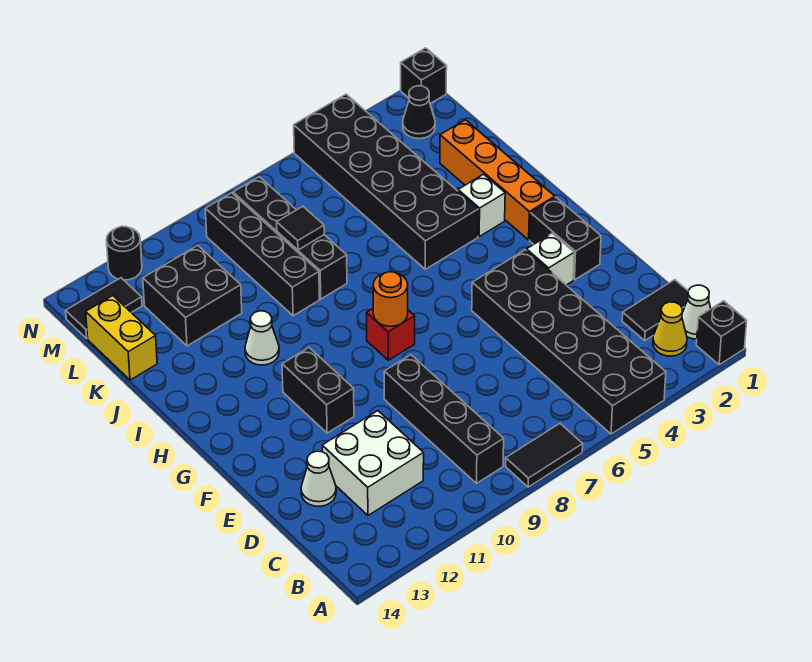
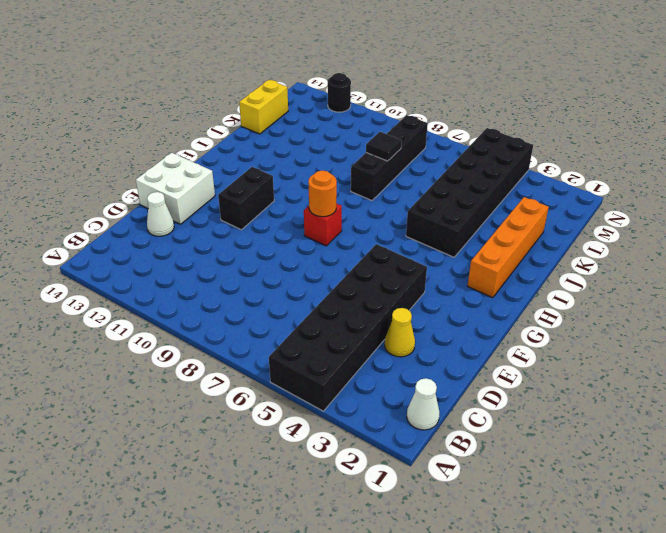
yellow 1x1 cone [385,308,415,357] -> yellow 1x1 cone moved to [653,302,687,356]
white 2x2 brick [136,153,215,224] -> white 2x2 brick moved to [322,411,424,515]
none -> black 1x1 brick [696,301,747,365]
none -> black 1x2 tile [506,424,583,487]
none -> black 1x4 brick [384,355,504,483]

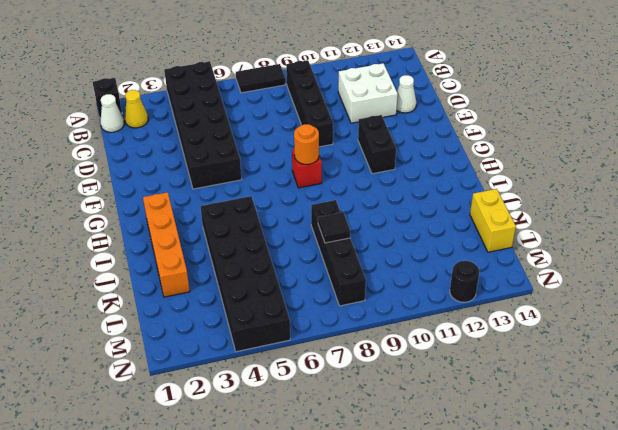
none -> black 1x2 tile [622,280,688,340]
none -> black 1x2 brick [530,197,601,280]
none -> white 1x1 brick [527,233,574,285]

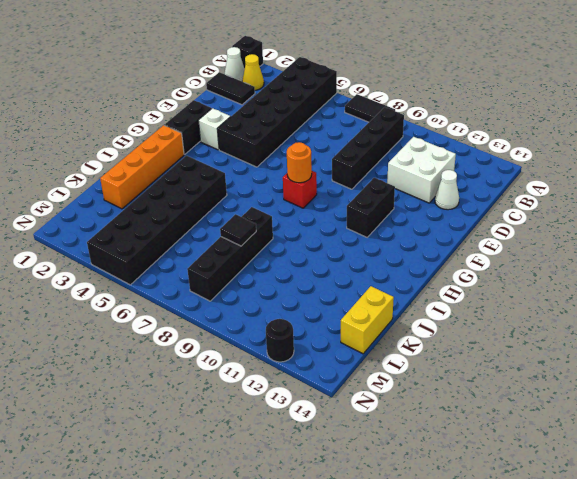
none -> white 1x1 brick [458,174,505,236]
none -> white 1x1 cone [245,311,279,365]
none -> black 1x4 brick [205,193,320,316]

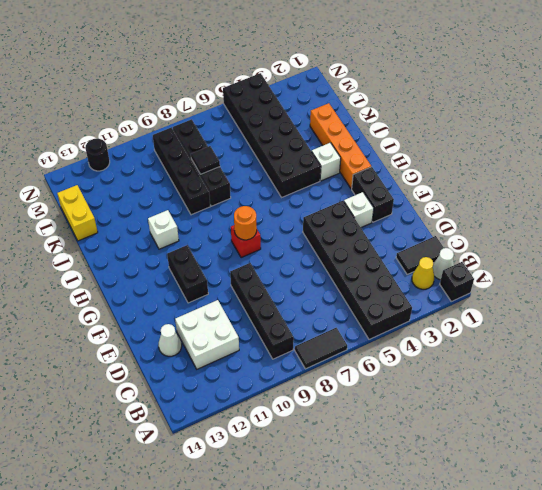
white 1x1 brick [148,210,179,249] -> white 1x1 cone [245,311,279,365]
none -> black 2x2 brick [143,246,242,346]
none -> black 1x1 cone [403,86,435,139]
none -> black 1x2 tile [66,278,142,339]

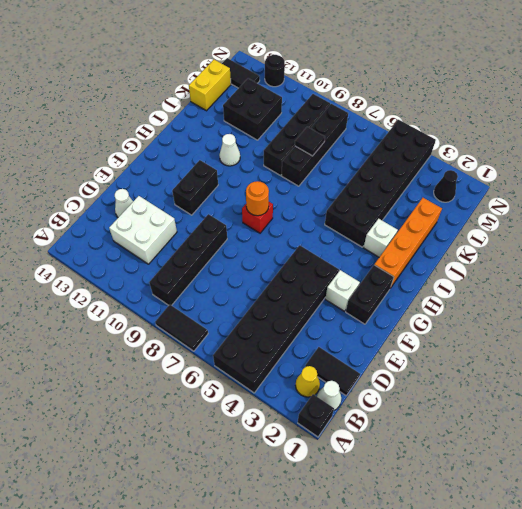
none -> black 1x1 brick [401,48,447,104]

